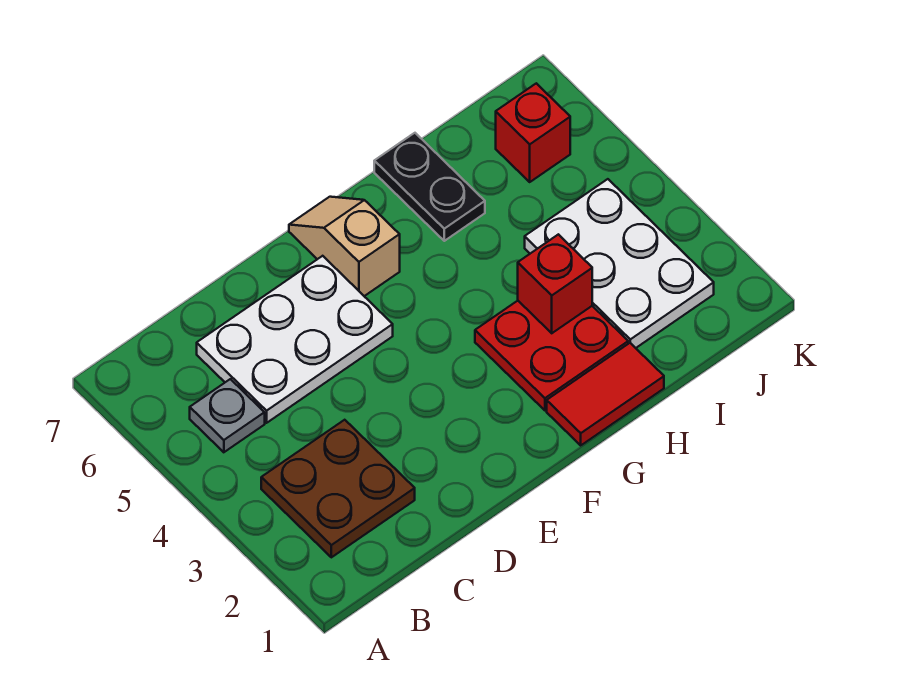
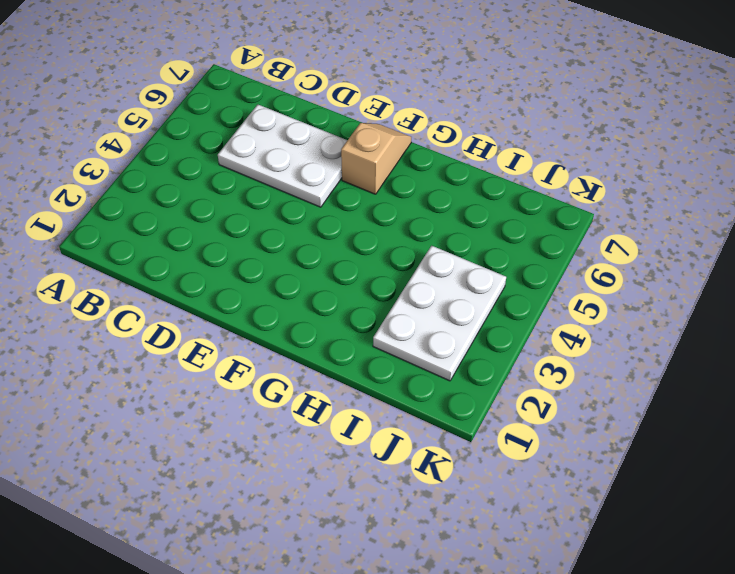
none -> brown 2x2 plate [261,420,415,557]
none -> grey 1x1 plate [190,379,265,452]

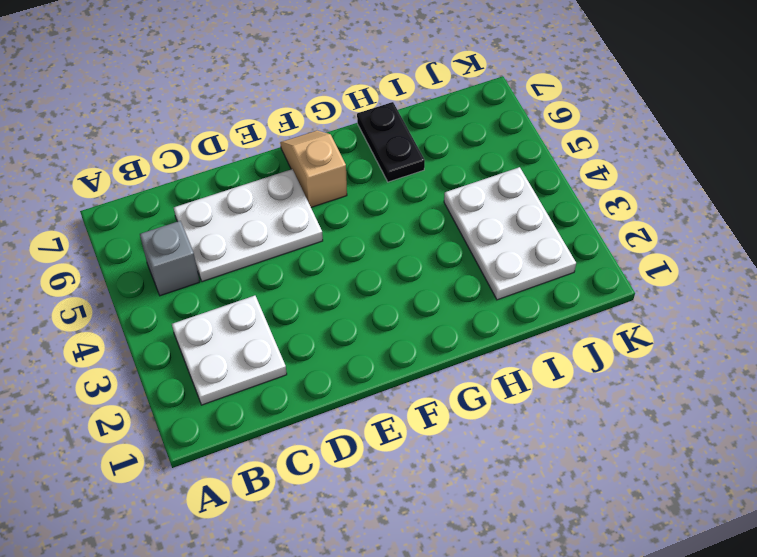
white 2x2 plate [172,296,287,405] -> brown 2x2 plate [261,420,415,557]
grey 1x1 brick [140,221,200,296] -> grey 1x1 plate [190,379,265,452]
none -> red 1x2 tile [547,343,664,445]
none -> red 2x2 plate [475,301,628,410]

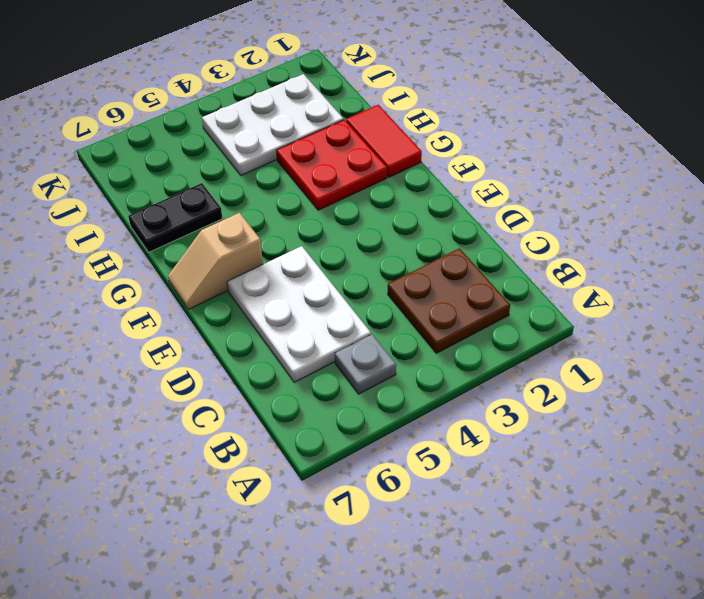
none -> red 1x1 brick [496,83,570,182]
none -> red 1x1 brick [518,234,592,333]

